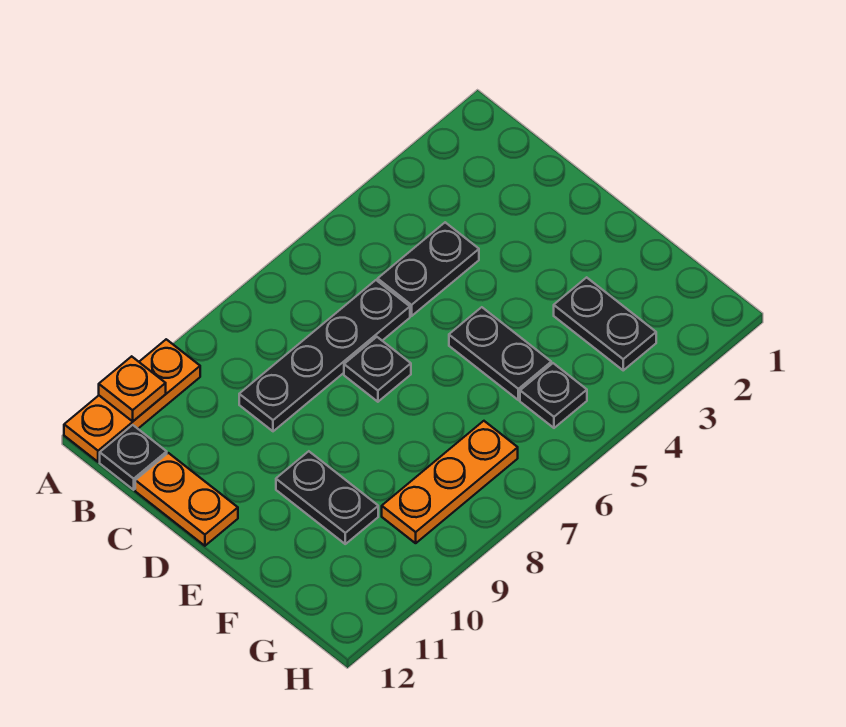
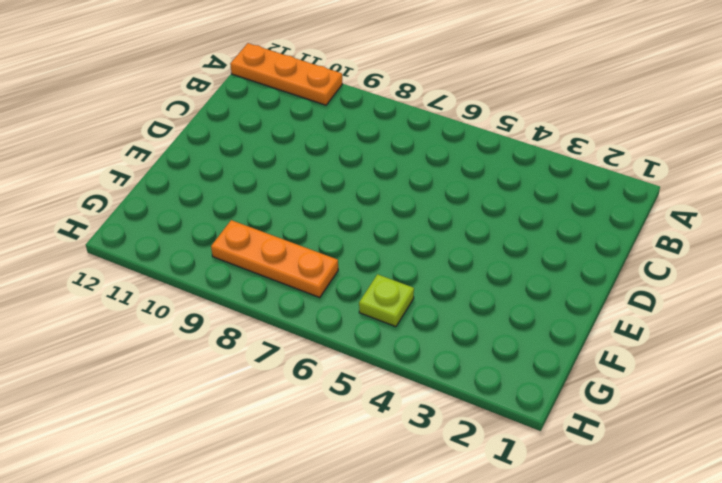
lime 1x1 plate [359,274,414,327] -> black 1x1 plate [520,363,587,428]
none -> black 1x1 plate [100,425,167,490]
none -> black 1x2 plate [378,222,479,316]
none -> black 1x4 plate [239,280,410,431]

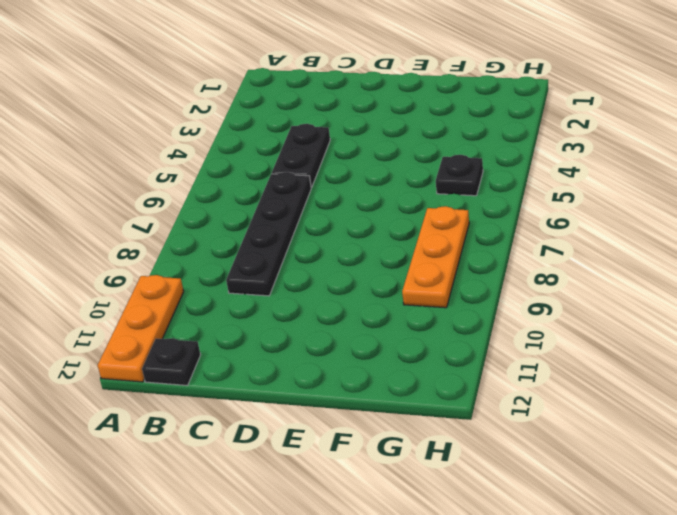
none -> orange 1x2 plate [135,453,238,546]
none -> black 1x1 plate [344,337,411,402]
none -> black 1x2 plate [449,307,551,400]

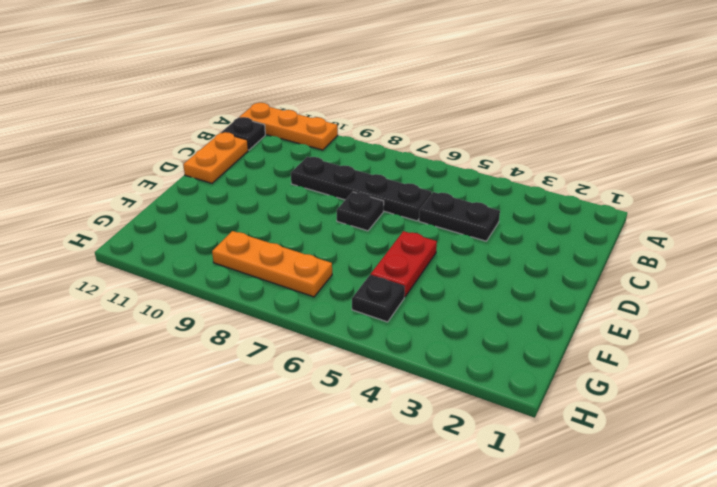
red 1x2 plate [370,231,437,297] -> black 1x2 plate [449,307,551,400]
none -> black 1x2 plate [276,451,378,544]
none -> black 1x2 plate [554,277,656,370]
none -> orange 1x1 plate [99,356,166,421]

